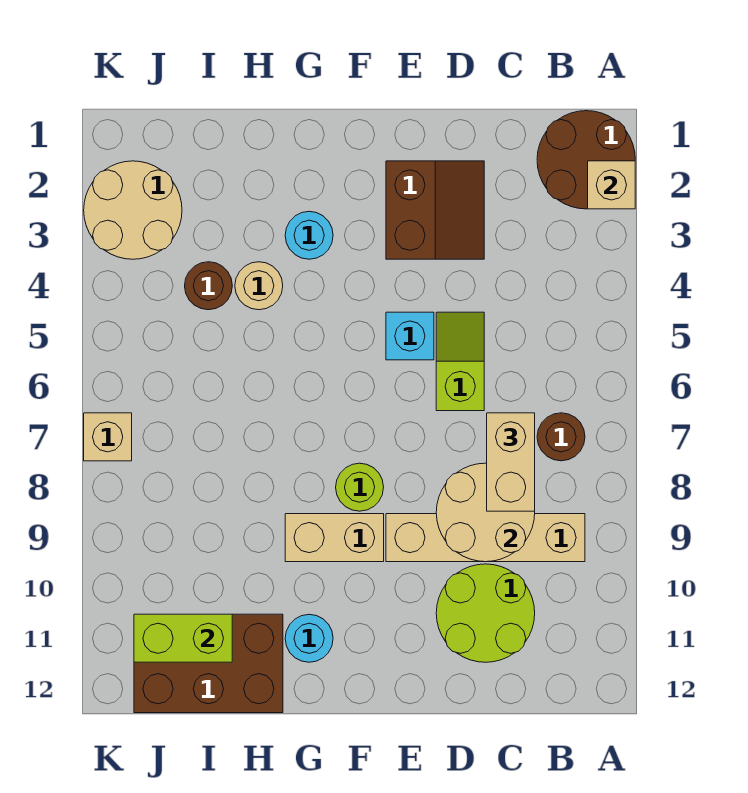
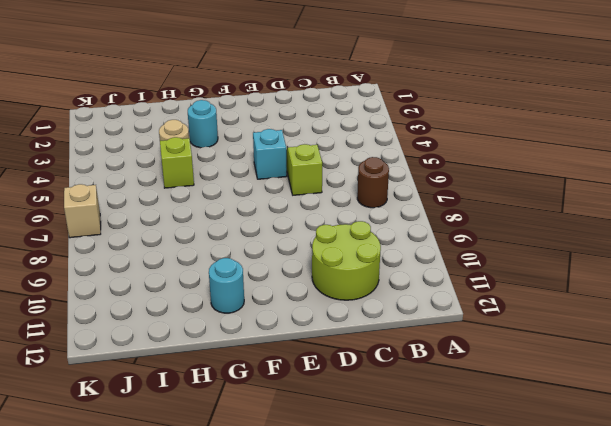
lime 1x1 brick [160,137,194,188] -> none
none -> brown 2x2 round brick [537,111,635,209]
none -> tan 1x4 brick [386,514,585,562]
none -> brown 2x2 slope [386,161,484,259]

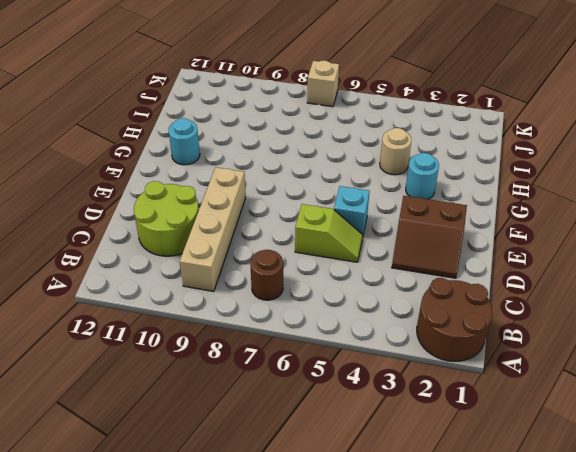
none -> lime 1x1 round brick [336,463,384,511]
none -> tan 1x2 brick [285,514,384,562]
none -> brown 2x3 brick [134,614,283,713]

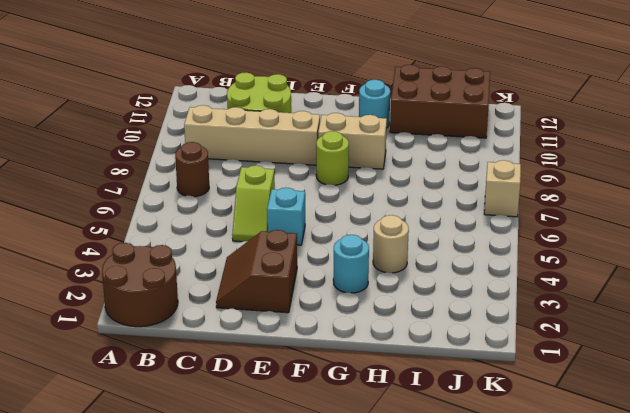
none -> brown 1x1 round brick [185,262,232,310]
none -> tan 2x2 round brick [84,161,182,259]
none -> tan 1x1 brick [588,161,635,209]

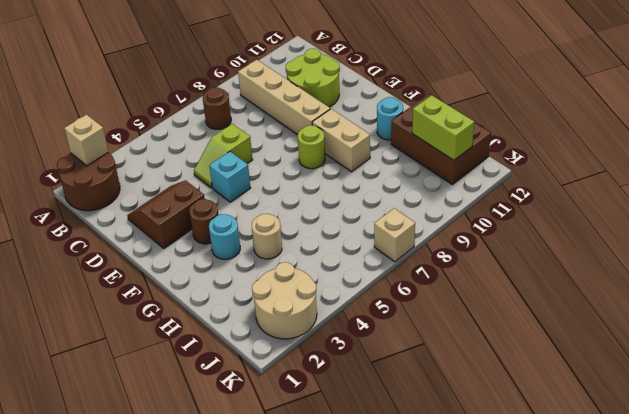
brown 1x1 round brick [189,199,219,244] -> brown 1x1 round brick moved to [185,262,232,310]
none -> tan 2x2 round brick [436,463,535,562]
none -> tan 1x2 brick [487,413,535,511]

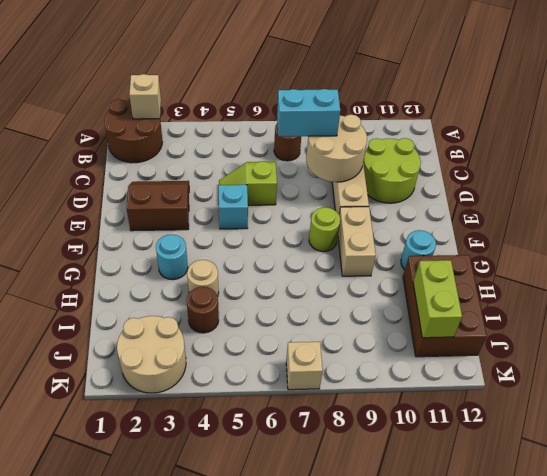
cyan 1x2 brick [277,89,340,137] -> tan 1x2 brick [487,413,535,511]

